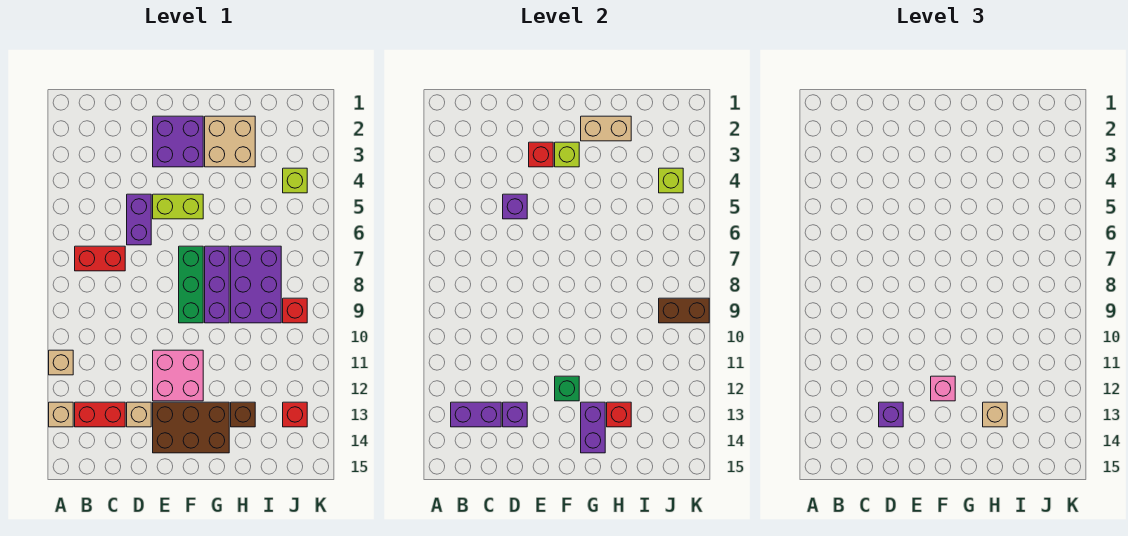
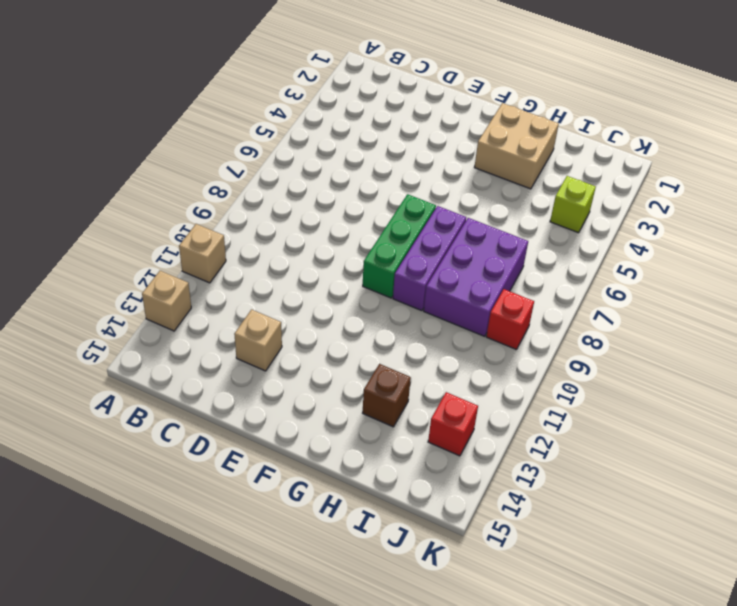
none -> red 1x2 brick [75,246,125,271]
none -> red 1x2 brick [75,402,125,427]
none -> purple 1x2 brick [127,194,151,245]
none -> purple 2x2 brick [153,116,203,167]

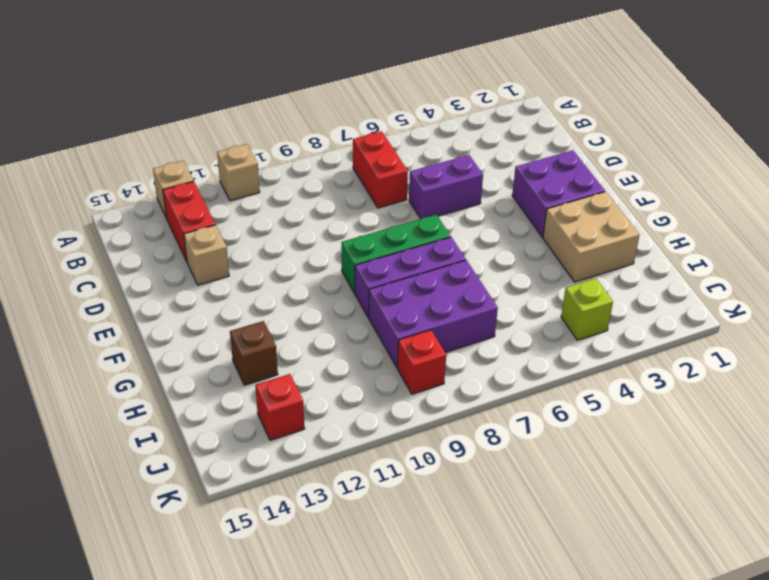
none -> lime 1x2 brick [153,194,203,219]
none -> pink 2x2 brick [153,350,203,401]
none -> brown 2x3 brick [153,402,229,453]
none -> purple 1x2 brick [451,402,501,427]

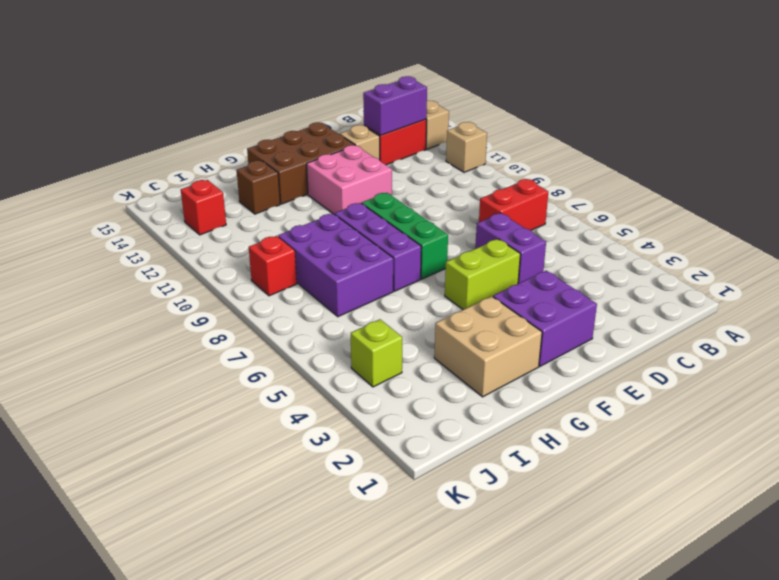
none -> purple 1x1 brick [503,194,527,219]
none -> purple 1x1 brick [503,402,527,427]
none -> red 1x1 brick [529,142,553,167]
none -> lime 1x1 brick [555,142,579,167]

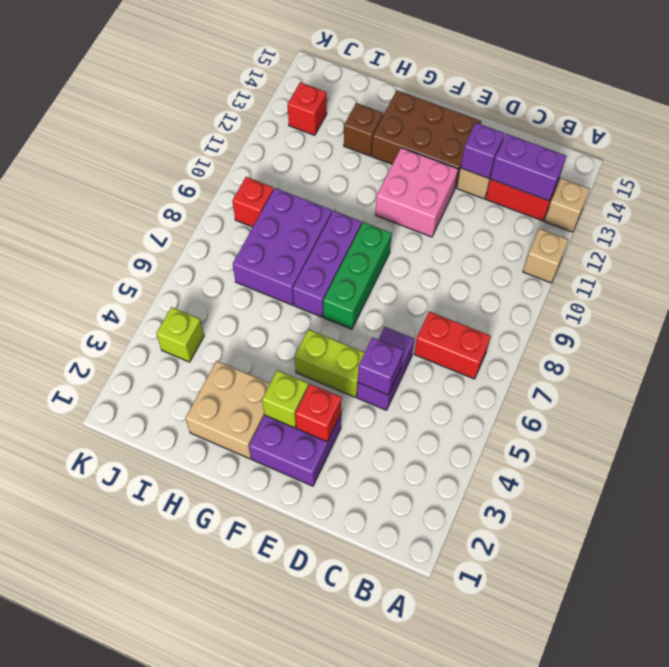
none -> green 1x1 brick [555,376,579,401]
none -> tan 1x2 brick [581,116,631,141]
none -> purple 1x2 brick [581,402,605,453]
none -> red 1x1 brick [607,402,631,427]

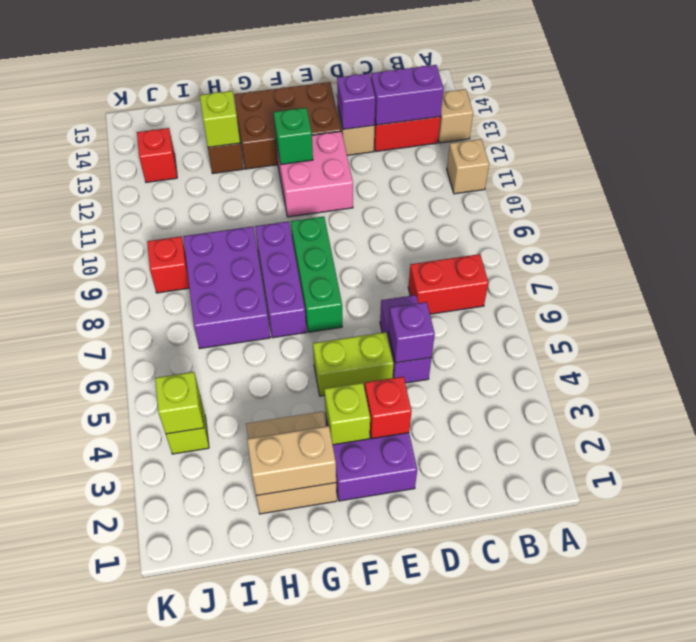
lime 1x1 brick [200,91,240,147] -> red 1x1 brick [607,402,631,427]
none -> purple 1x2 brick [581,402,605,453]
none -> brown 1x2 brick [659,298,709,323]
none -> purple 1x1 brick [879,402,903,427]
none -> pink 1x1 brick [931,376,955,401]

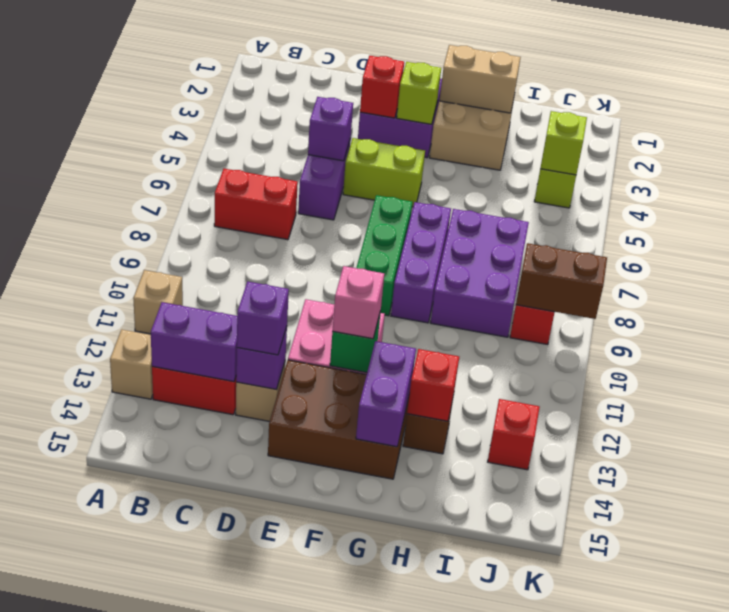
none -> tan 1x1 brick [983,402,1007,427]

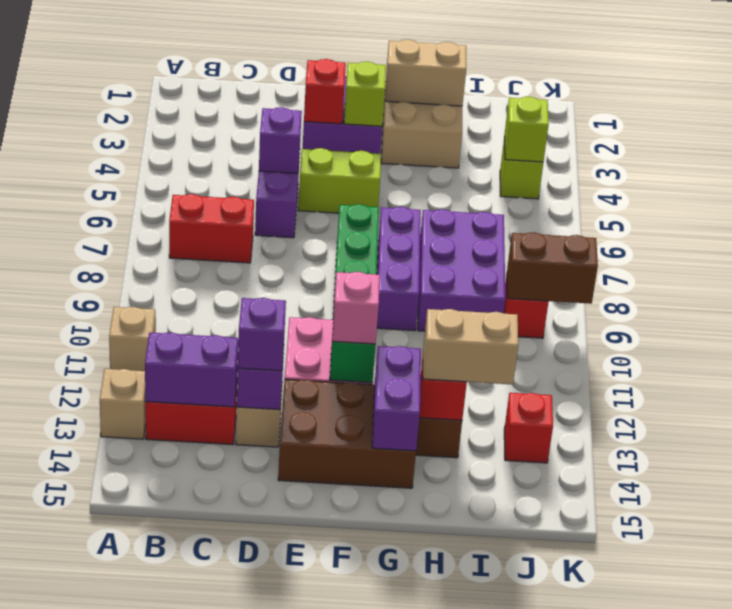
tan 1x2 brick [423,309,518,384] -> tan 1x1 brick [983,402,1007,427]

